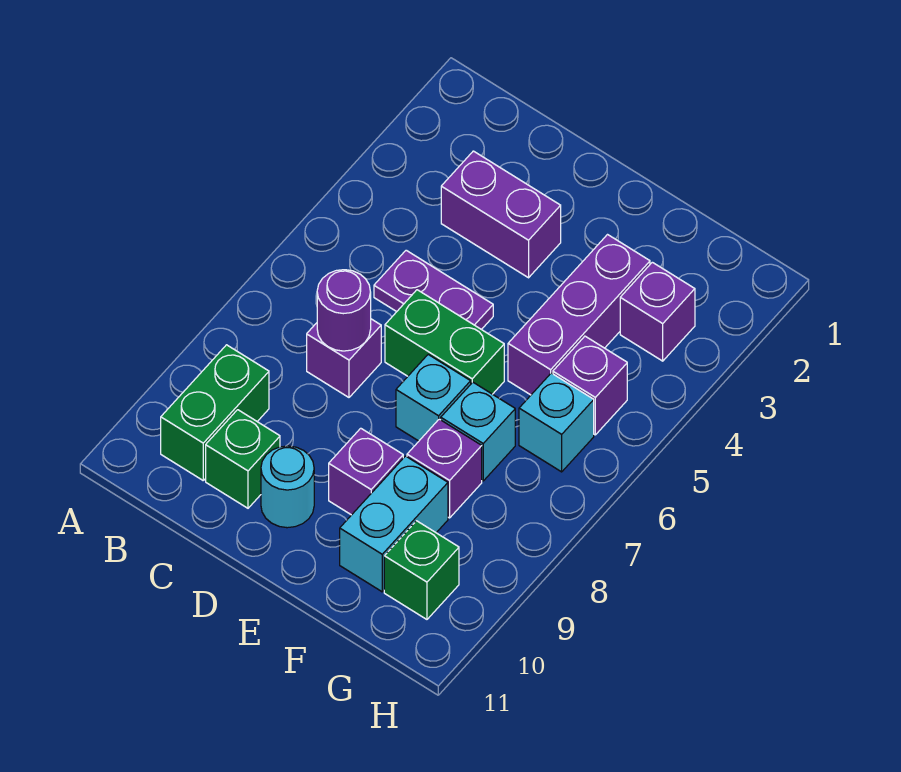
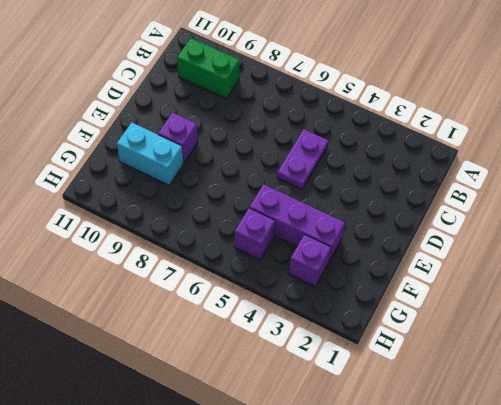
none -> purple 1x2 brick [441,151,561,278]
none -> purple 1x1 brick [307,319,381,397]
none -> green 1x1 brick [206,410,280,508]

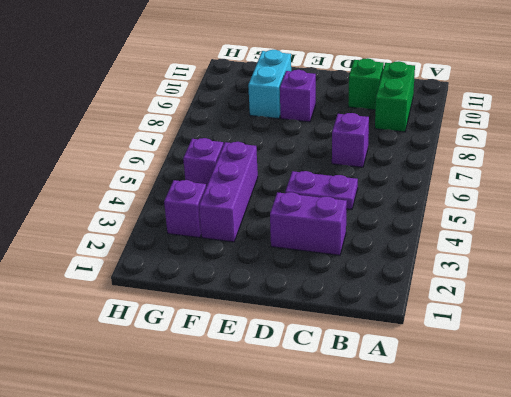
none -> green 1x2 brick [385,290,504,394]
none -> cyan 1x1 round brick [261,446,314,528]
none -> cyan 1x1 brick [396,355,471,441]

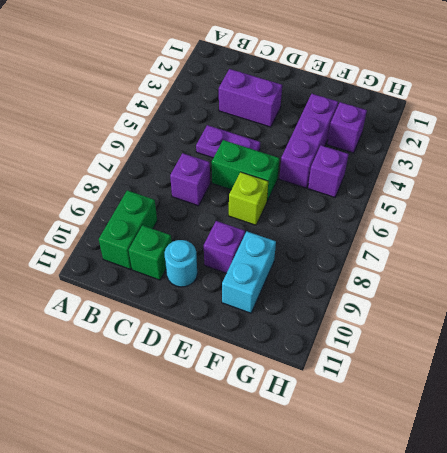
lime 1x1 brick [229,172,268,225] -> cyan 1x1 brick [396,355,471,441]
none -> cyan 1x1 brick [441,382,515,481]
none -> purple 1x1 brick [407,419,482,518]
none -> cyan 1x1 brick [519,373,594,472]

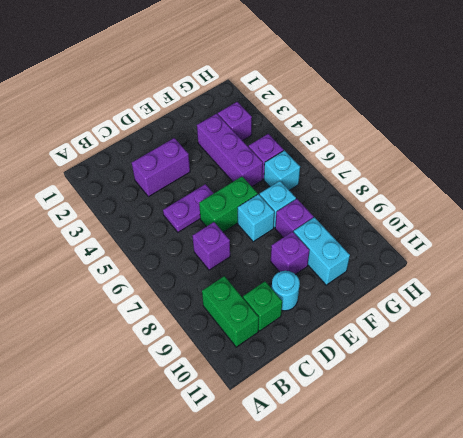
none -> green 1x1 brick [384,521,459,619]
none -> purple 1x1 round brick [317,270,371,351]

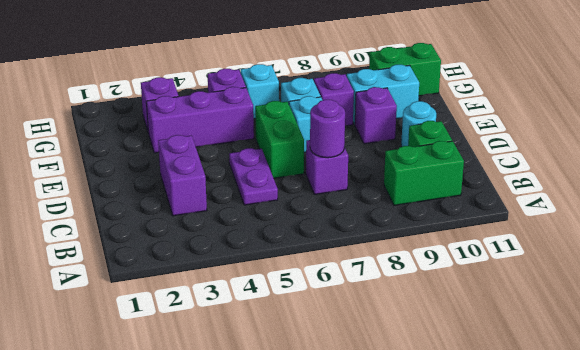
green 1x2 brick [369,43,441,96] -> green 1x1 brick [384,521,459,619]

